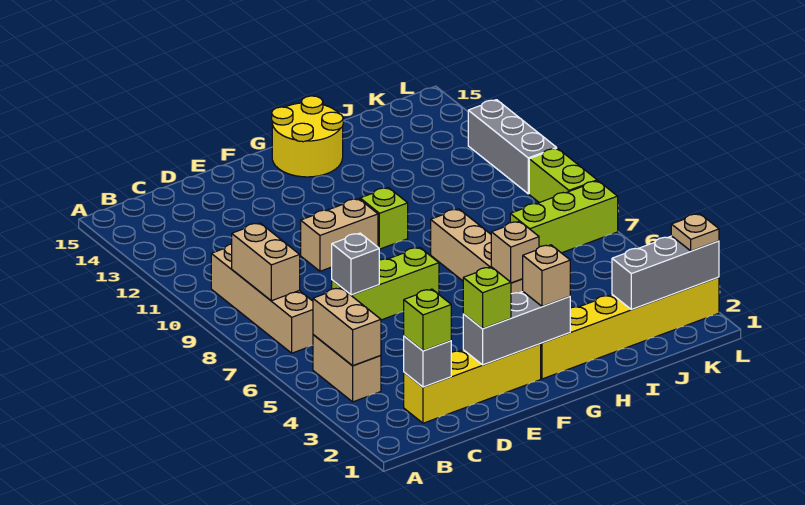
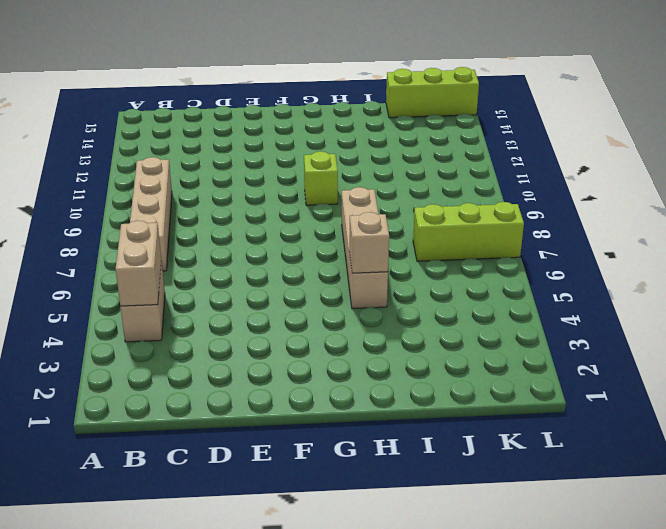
lime 1x3 brick [386,67,479,118] -> lime 1x3 brick moved to [332,247,439,320]
none -> yellow 1x4 brick [404,344,541,423]
none -> tan 1x2 brick [301,199,378,271]
none -> yellow 1x6 brick [541,277,719,379]

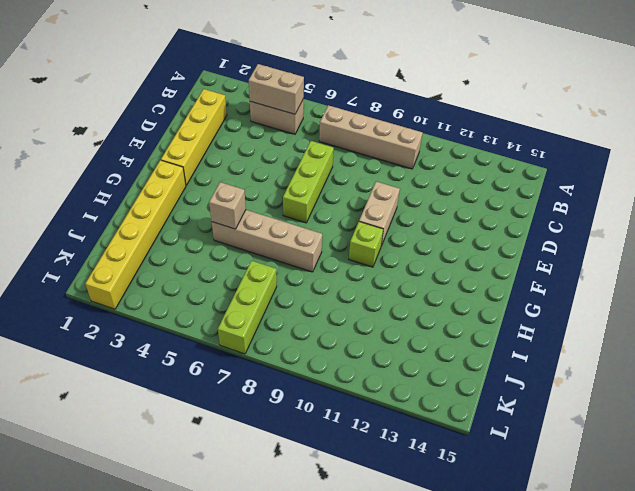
none -> yellow 2x2 round brick [272,96,343,177]
none -> lime 1x2 brick [529,148,597,203]
none -> grey 1x3 brick [468,100,557,194]

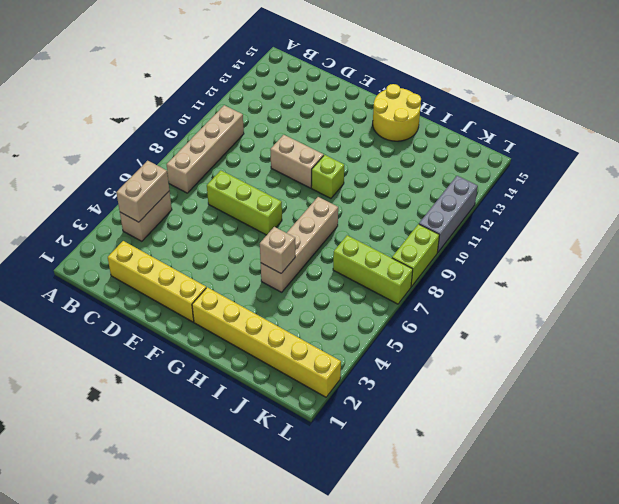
none -> tan 1x2 brick [232,223,300,301]
none -> grey 1x1 brick [404,336,451,387]
none -> grey 1x1 brick [332,233,379,295]

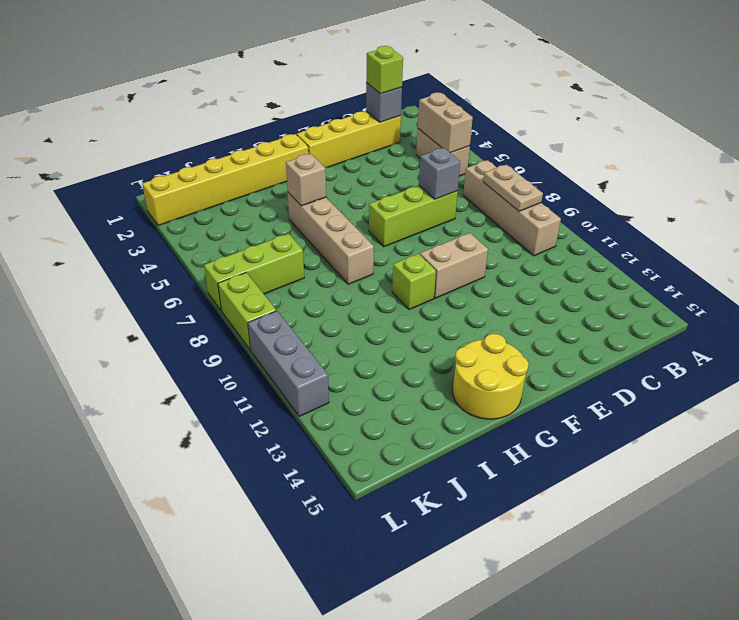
tan 1x2 plate [483,164,543,211] -> tan 1x2 brick [232,223,300,301]
none -> grey 1x3 brick [463,292,570,365]
none -> grey 1x3 brick [612,236,719,310]
none -> lime 1x1 brick [463,267,511,329]

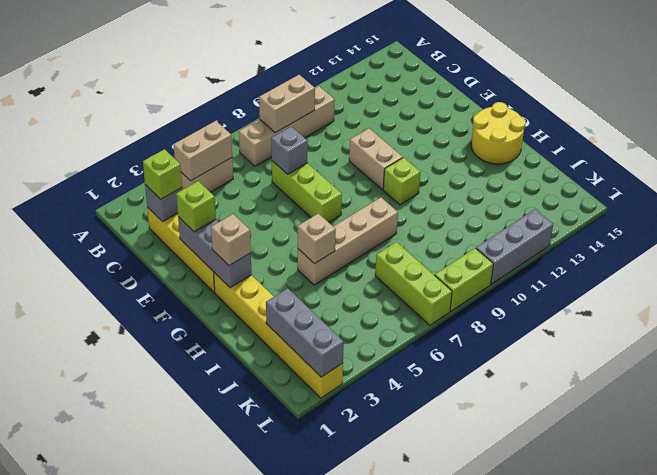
none -> tan 1x1 plate [671,214,719,251]

